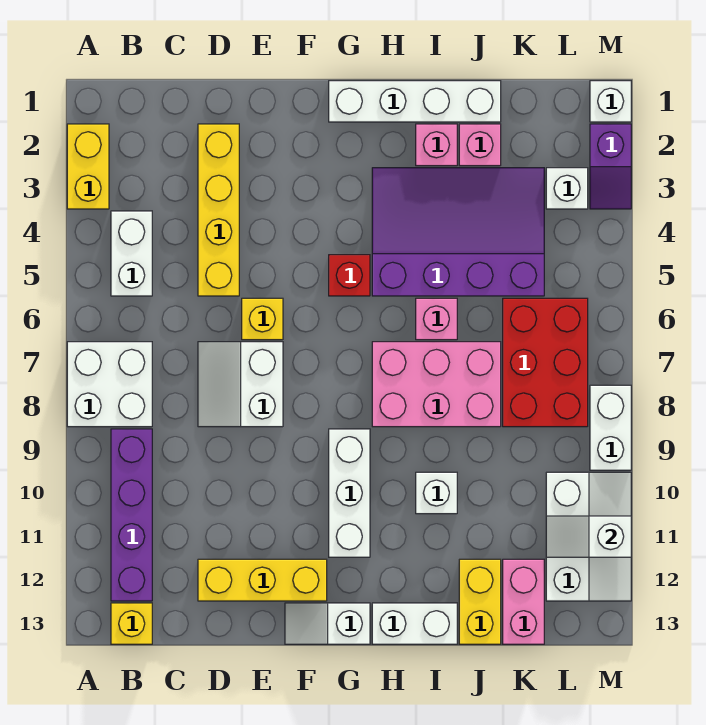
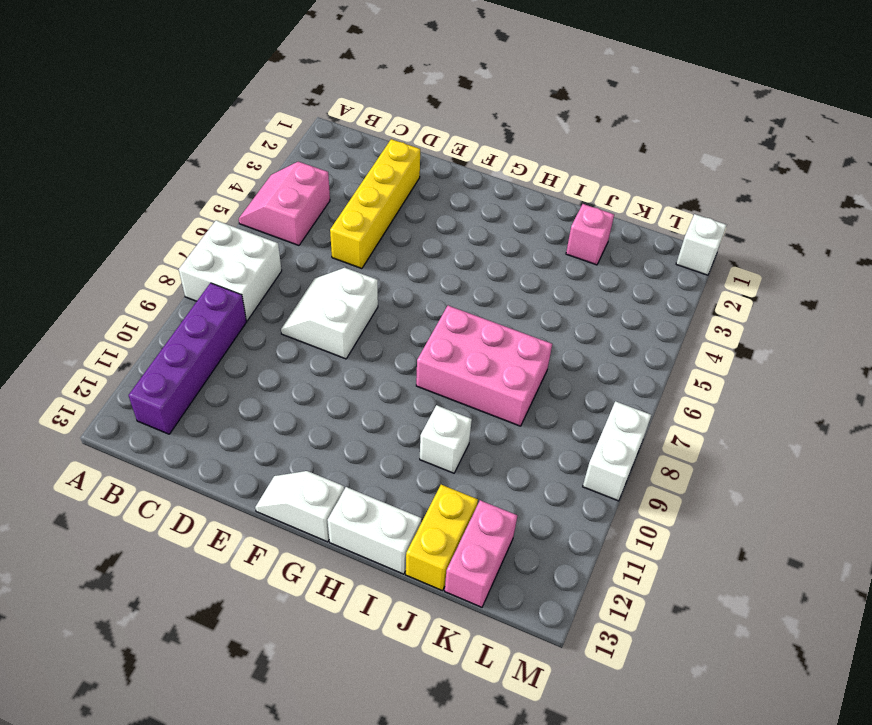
pink 2x2 slope [239,162,330,245] -> white 1x2 brick [111,211,152,296]
none -> yellow 1x2 brick [67,124,109,209]
none -> yellow 1x1 brick [111,603,152,644]
none -> yellow 1x3 brick [198,559,327,601]

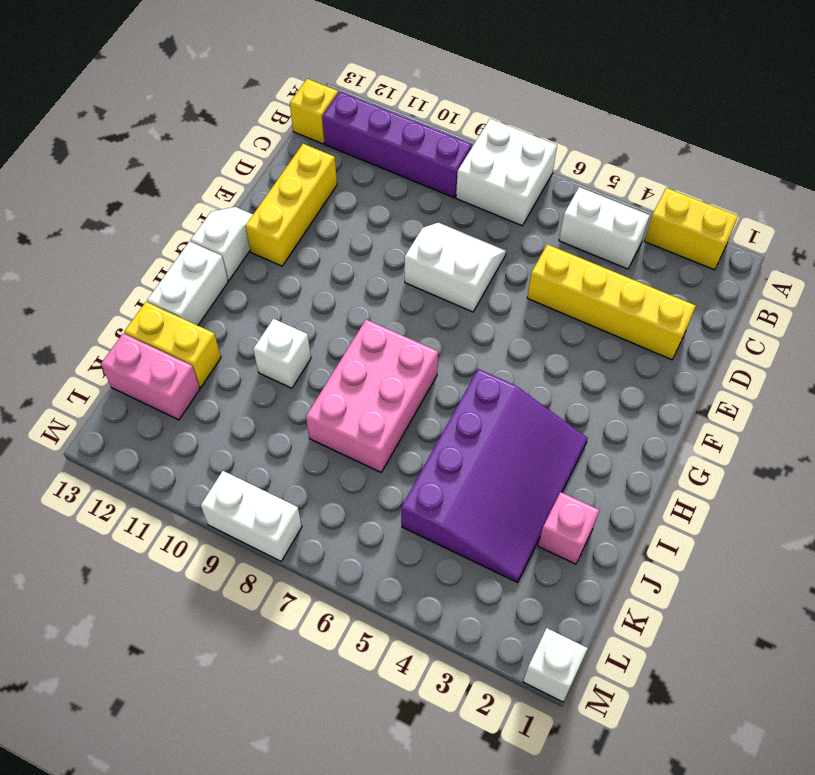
none -> yellow 1x1 brick [242,298,283,340]
none -> white 1x4 brick [329,81,501,122]
none -> red 1x1 brick [329,255,370,296]

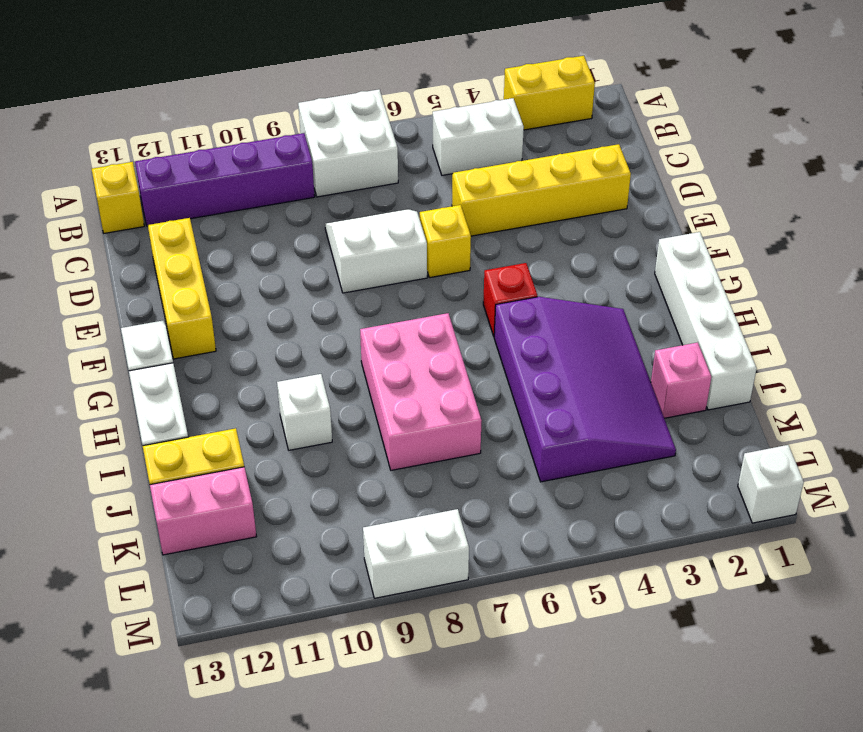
none -> white 1x3 brick [329,429,370,557]
none -> pink 1x1 brick [416,124,457,166]
none -> pink 1x1 brick [416,298,457,340]

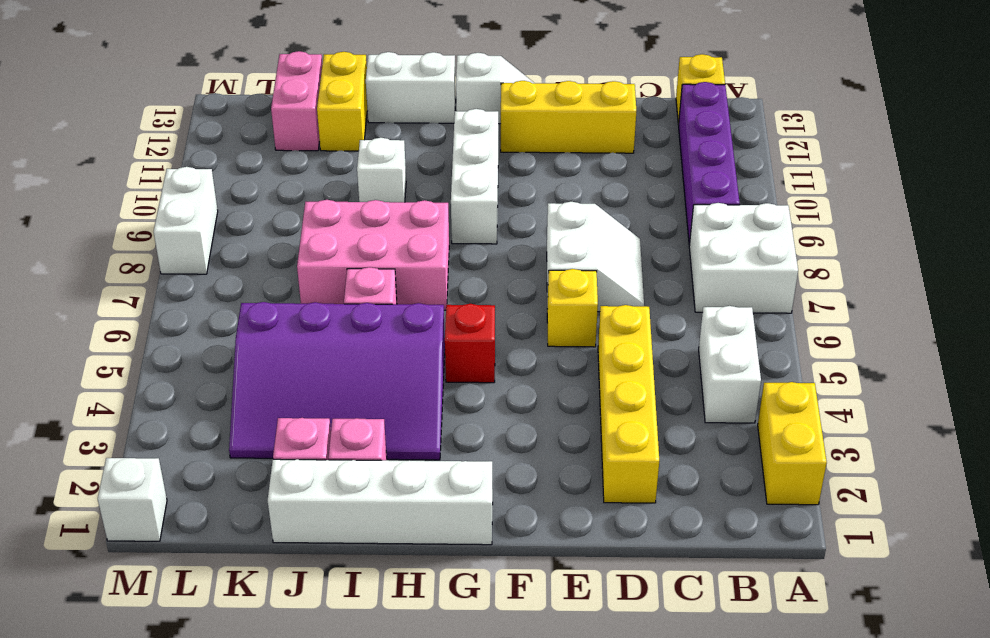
none -> red 2x3 brick [503,298,588,427]
none -> white 1x1 brick [546,168,588,209]
none -> white 2x3 slope [546,472,631,601]

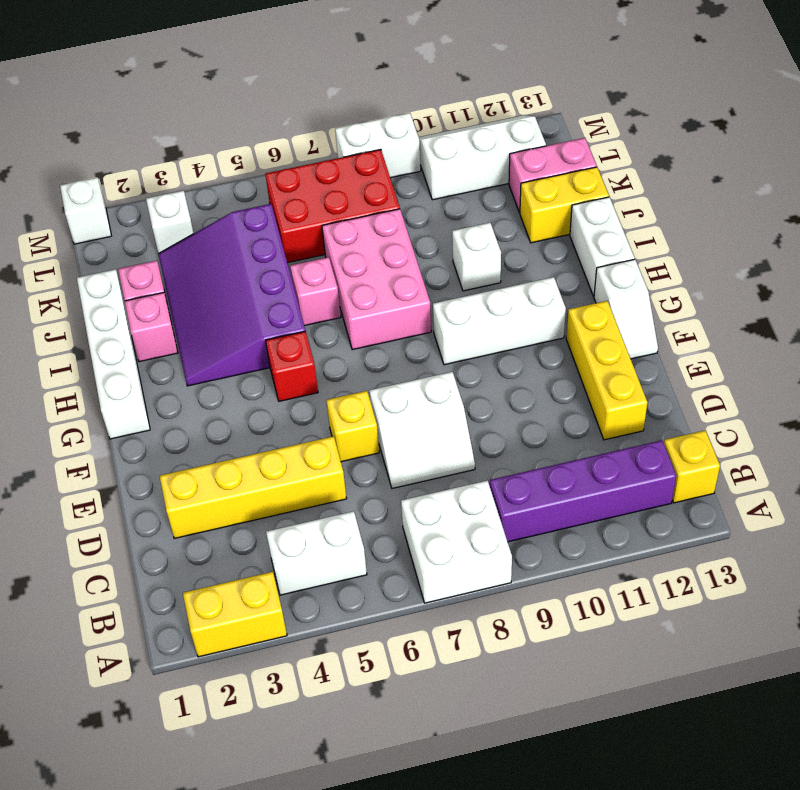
none -> purple 1x2 slope [590,124,631,209]
none -> white 1x2 slope [546,516,631,557]

